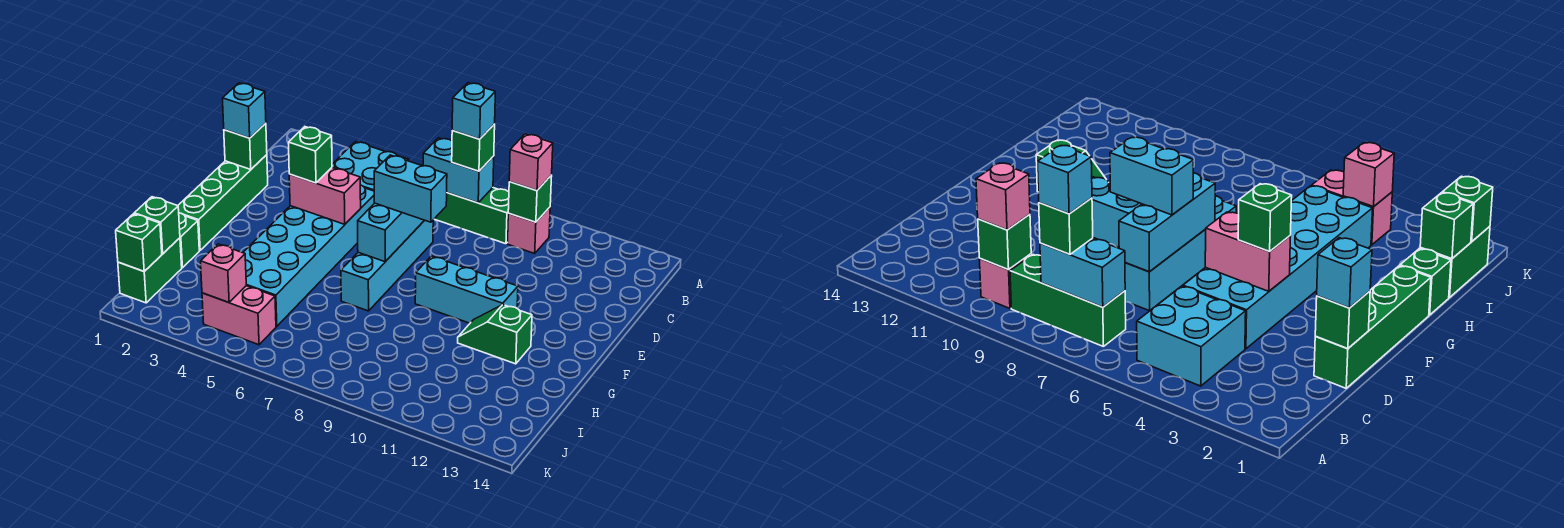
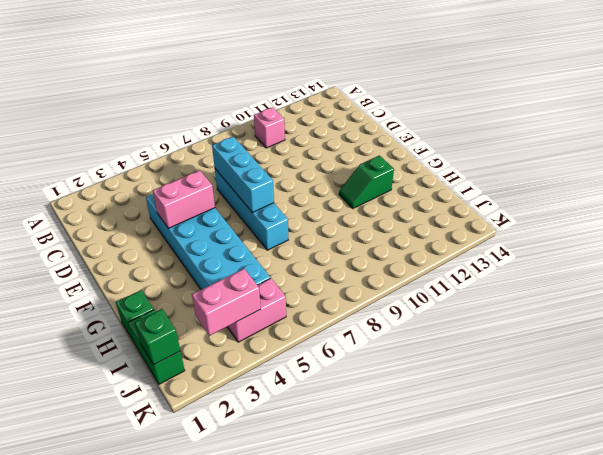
pink 1x2 brick [192,269,261,336] -> pink 1x1 brick [201,244,246,302]
none -> cyan 2x2 brick [332,142,409,191]
none -> green 1x3 brick [434,188,509,244]
none -> green 1x4 brick [178,155,268,250]

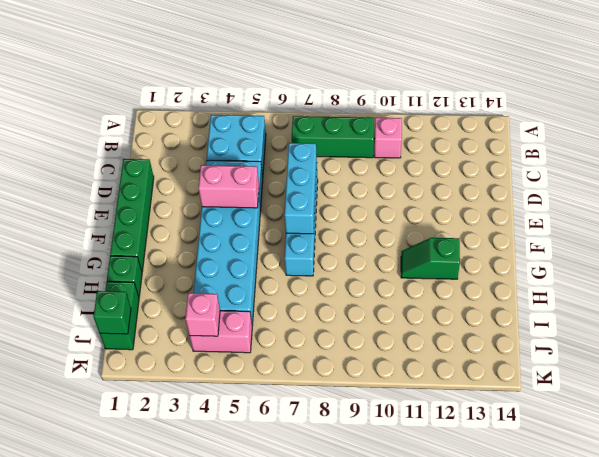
none -> cyan 1x3 brick [415,256,518,323]
none -> cyan 1x2 brick [423,138,494,203]
none -> green 1x1 brick [508,175,552,222]

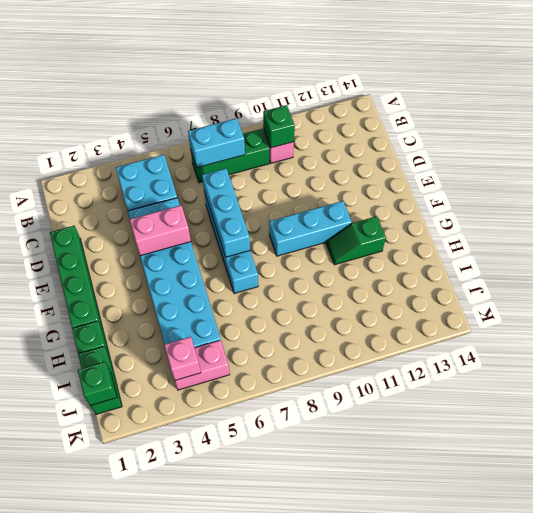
none -> green 1x1 brick [224,123,267,169]
none -> green 1x1 brick [134,197,180,254]
none -> green 1x1 brick [452,124,495,171]

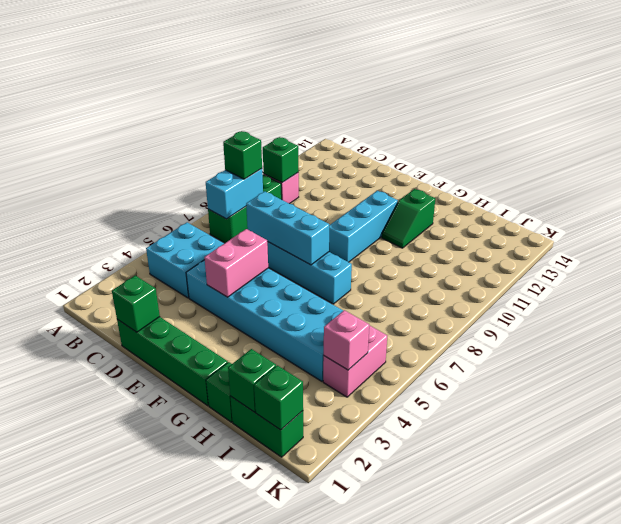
none -> pink 1x1 brick [509,134,553,191]
none -> cyan 1x1 brick [222,83,266,138]
none -> green 1x1 brick [289,127,332,183]

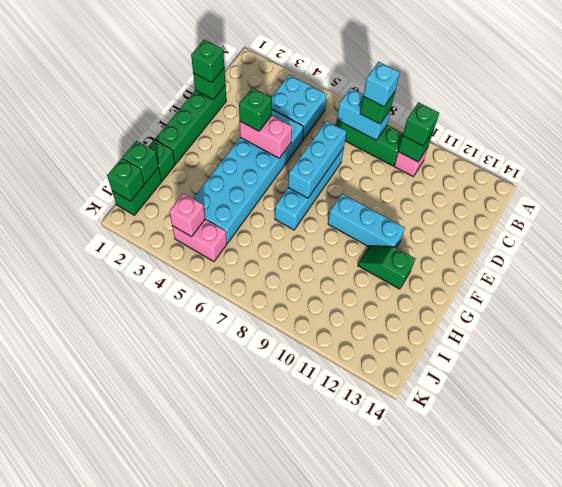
green 1x1 brick [403,102,439,146] -> pink 1x1 brick [509,134,553,191]
green 1x1 brick [191,40,224,83] -> cyan 1x1 brick [222,83,266,138]
none -> cyan 1x2 brick [374,155,447,222]

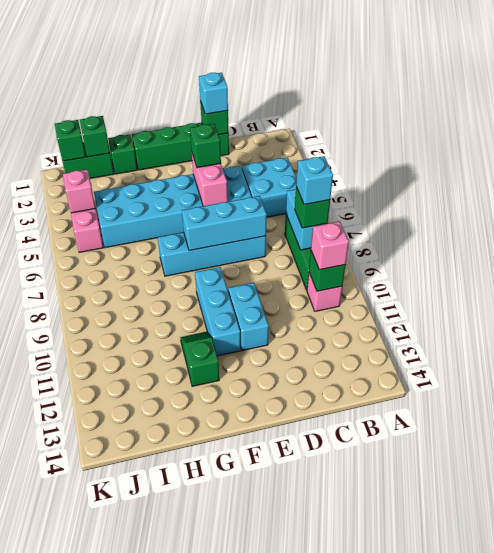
cyan 1x2 brick [228,283,269,351] -> cyan 1x2 brick moved to [374,155,447,222]

